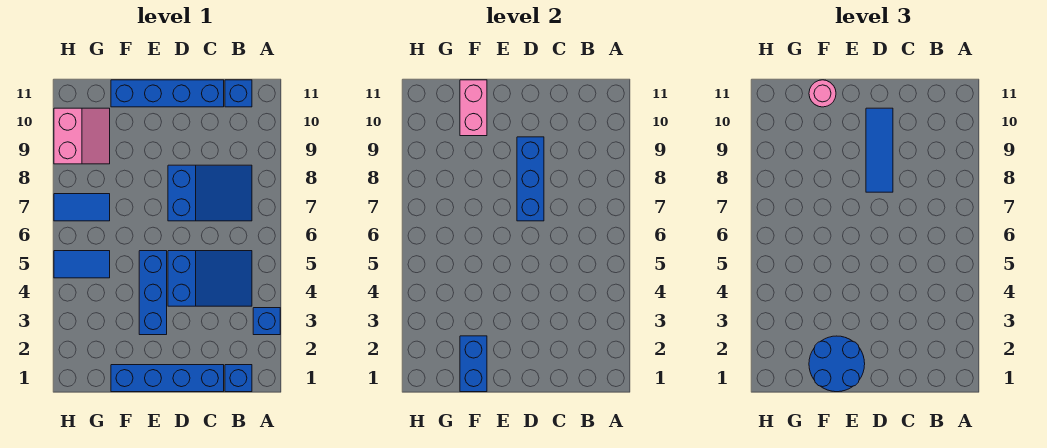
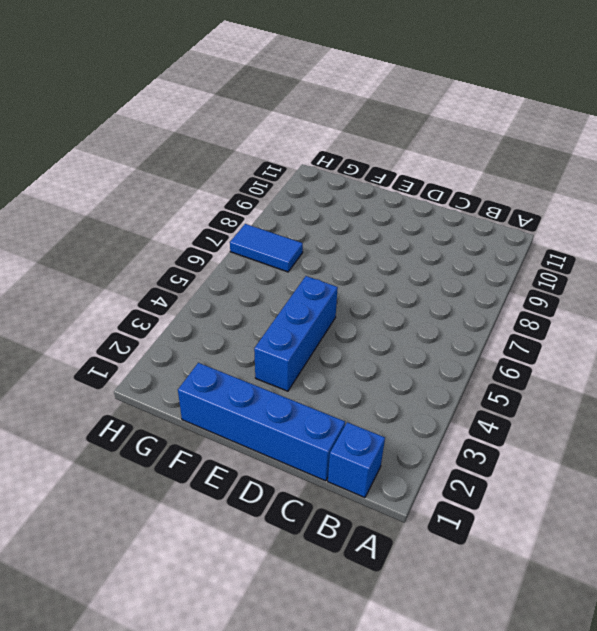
none -> blue 1x1 brick [253,308,280,335]
none -> blue 2x3 slope [168,251,252,306]
none -> blue 2x3 slope [168,165,252,221]

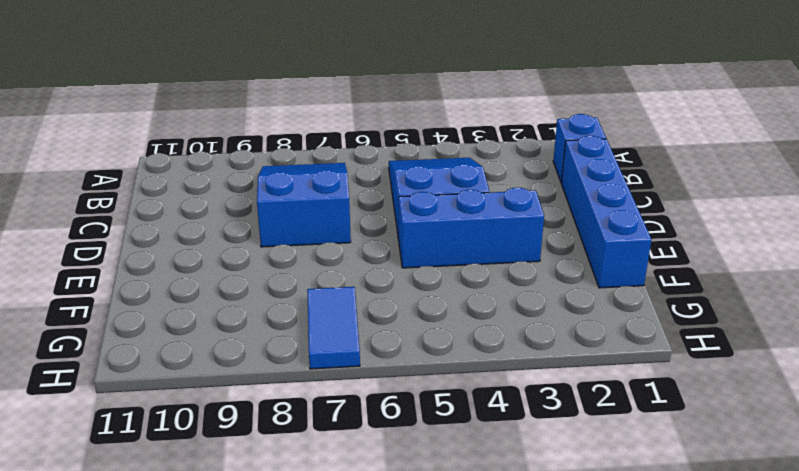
none -> blue 1x1 brick [253,308,280,335]
none -> blue 1x1 brick [225,80,252,107]
none -> blue 1x4 brick [111,80,224,107]

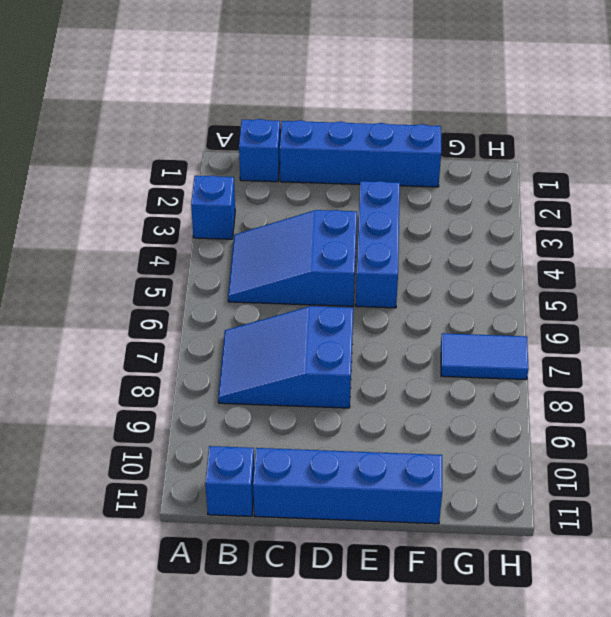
none -> blue 1x2 tile [54,251,110,278]
none -> pink 2x2 slope [54,108,110,164]
none -> blue 1x3 brick [517,137,544,221]

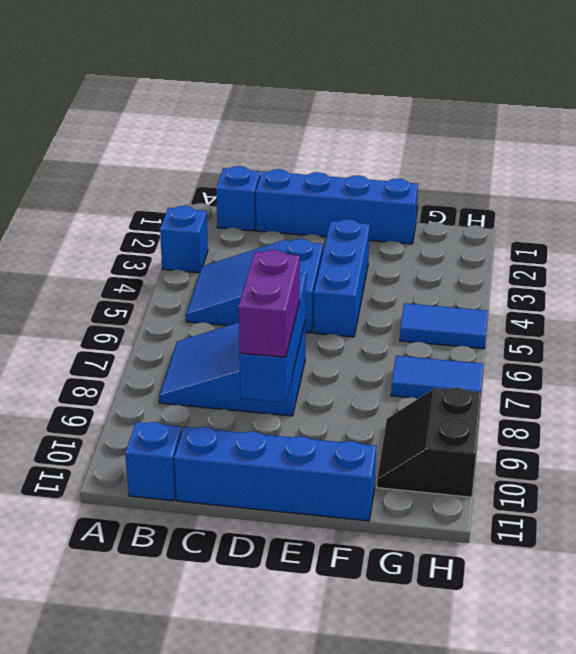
purple 1x2 brick [239,250,300,357] -> blue 1x3 tile [866,108,893,192]
black 2x2 slope [377,388,481,497] -> pink 2x2 slope [54,108,110,164]
none -> blue 1x2 brick [460,336,487,392]
none -> pink 1x2 brick [460,80,487,136]
none -> blue 2x2 round brick [809,336,865,392]

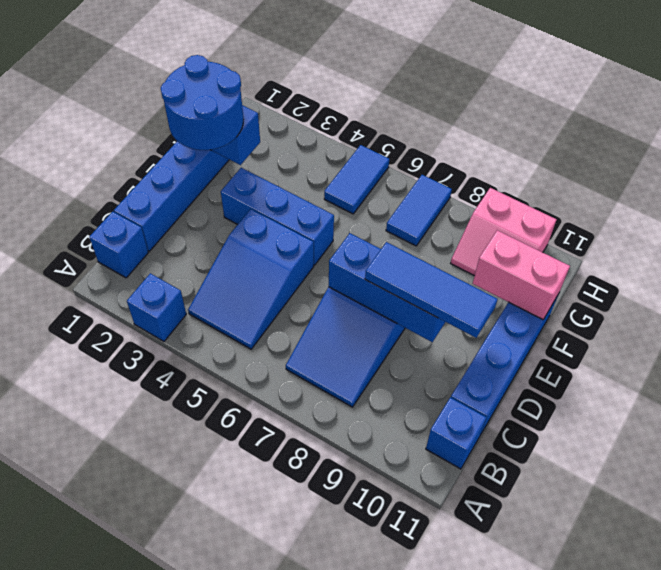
none -> pink 1x1 round brick [809,80,836,107]

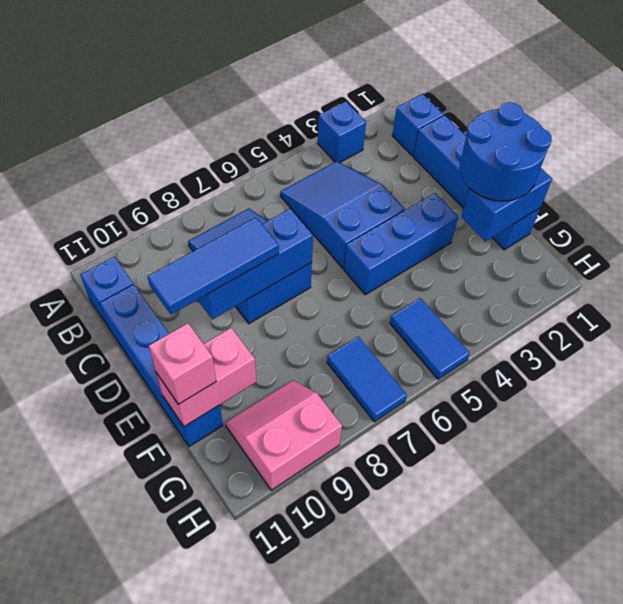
pink 1x1 brick [149,323,216,404] -> pink 1x1 round brick [809,80,836,107]

